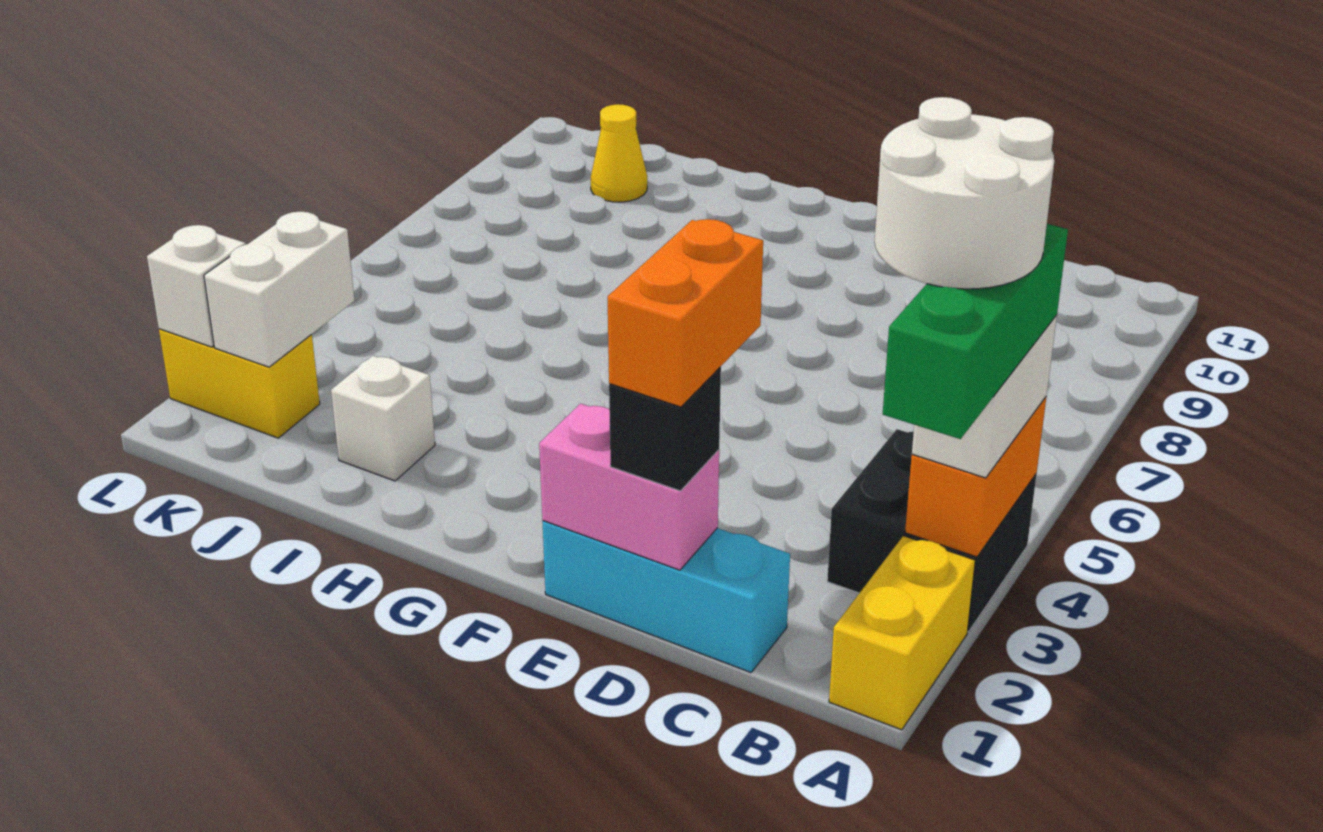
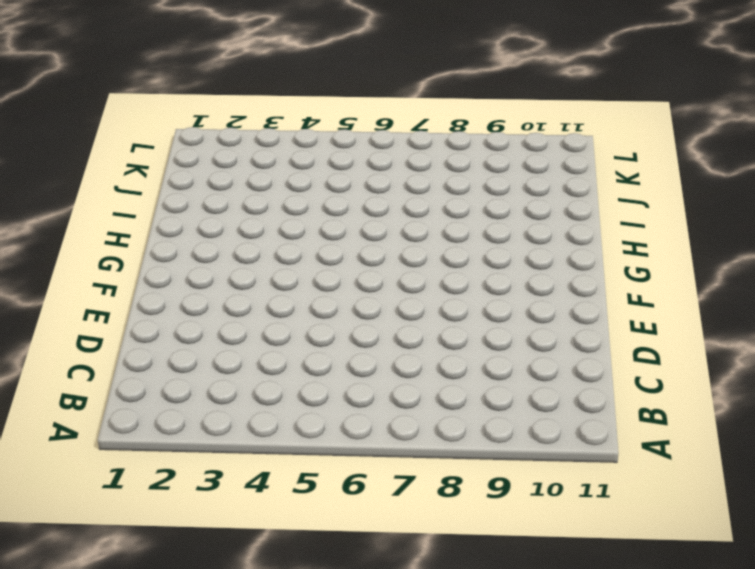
none -> yellow 1x2 brick [829,536,975,730]
none -> black 2x2 brick [827,429,1036,632]
none -> cyan 1x3 brick [542,521,790,672]

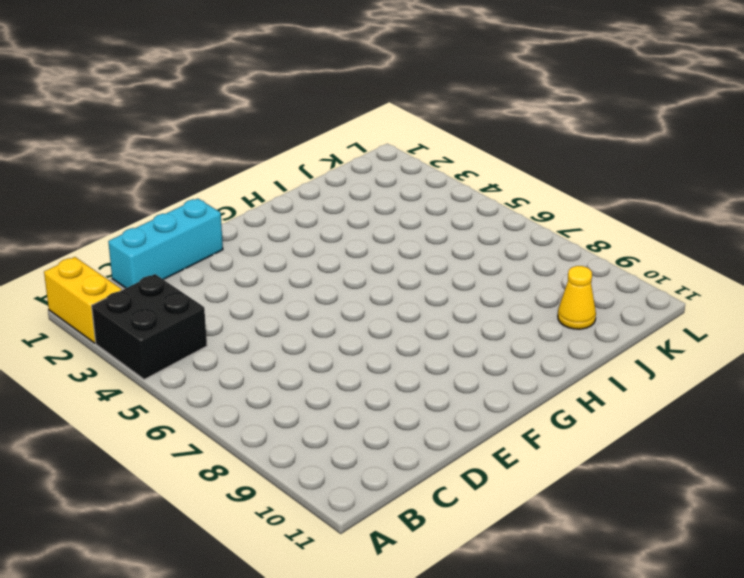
none -> white 1x1 brick [331,356,435,481]
none -> yellow 1x2 brick [159,329,320,438]
none -> orange 1x2 brick [905,397,1046,557]

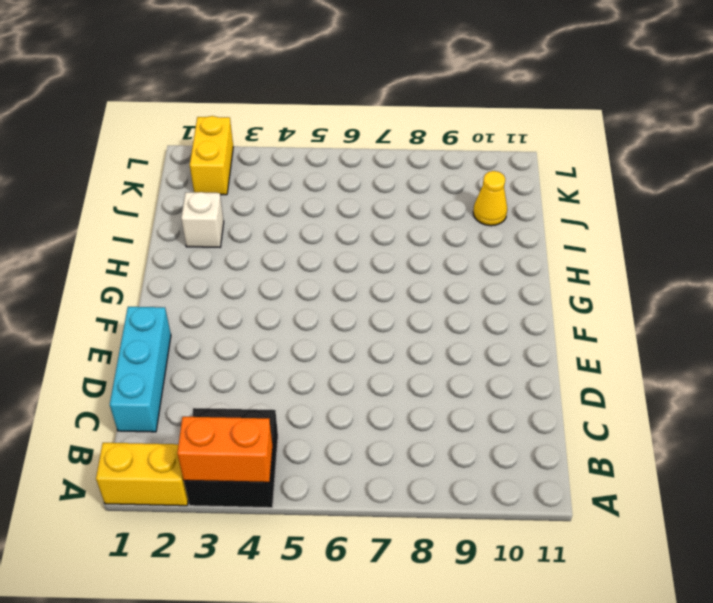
none -> pink 1x2 brick [539,404,719,570]
none -> white 1x2 brick [204,211,354,367]
none -> white 1x1 brick [147,225,246,347]

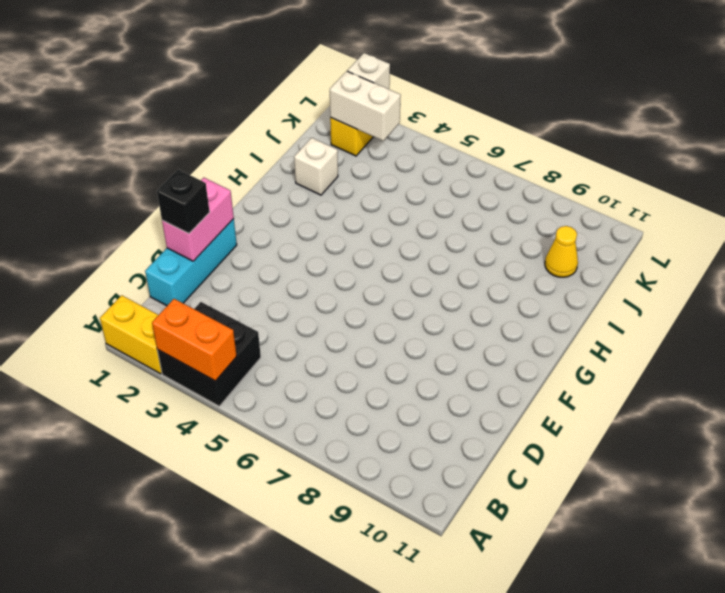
none -> white 1x2 brick [912,315,1057,478]
none -> green 1x3 brick [883,224,1068,439]
none -> orange 1x2 brick [608,219,763,407]

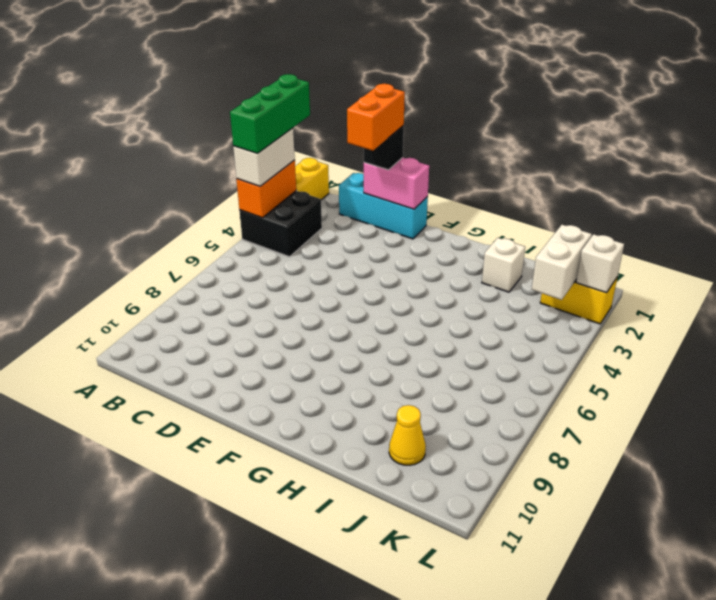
none -> white 2x2 round brick [874,97,1054,289]

